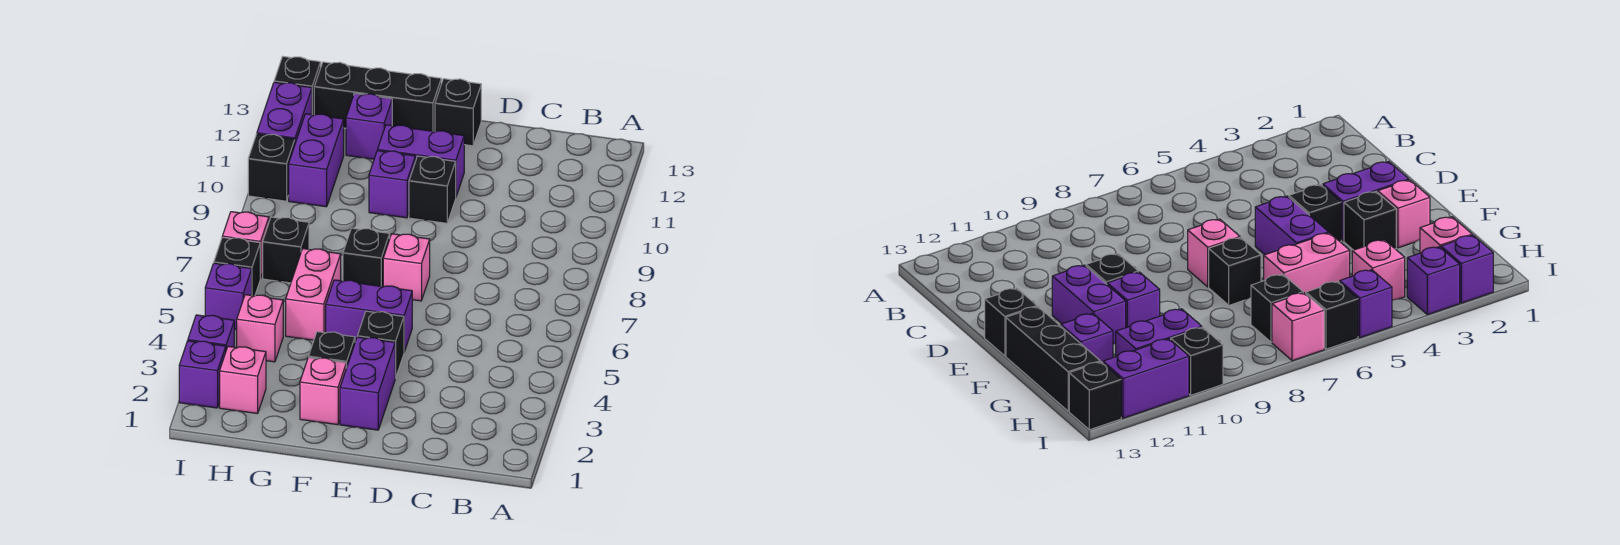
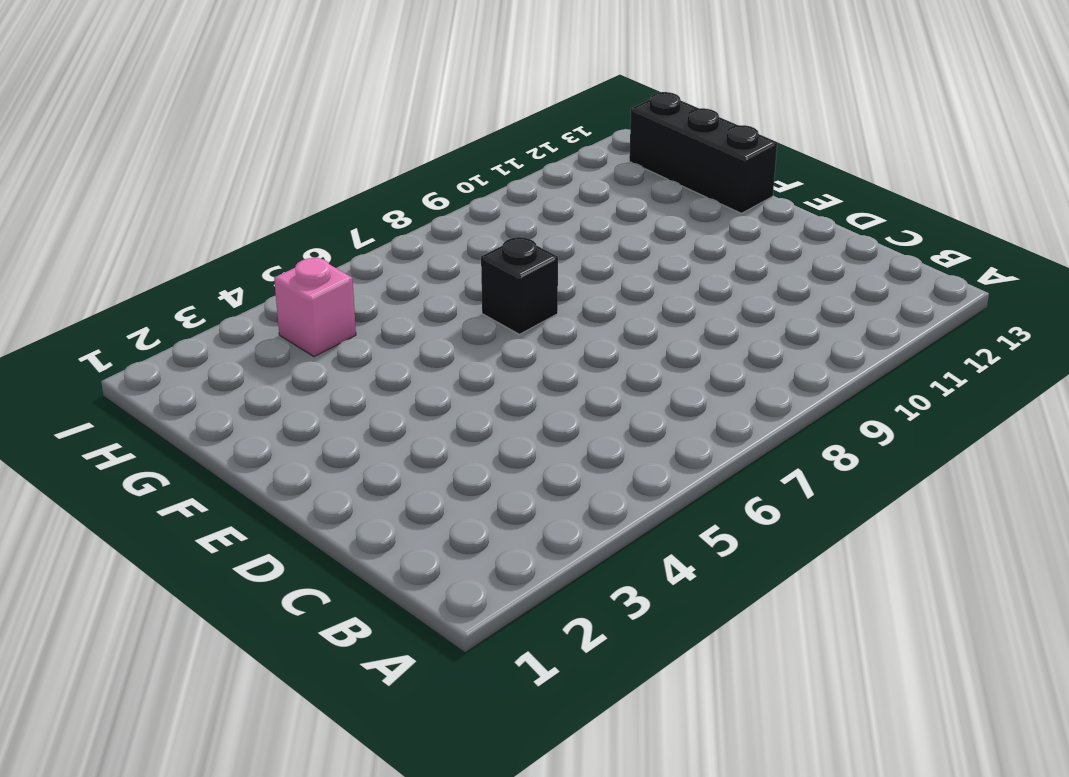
none -> purple 1x2 brick [340,337,395,430]
none -> black 1x1 brick [357,311,404,378]
none -> purple 1x2 brick [326,280,412,352]

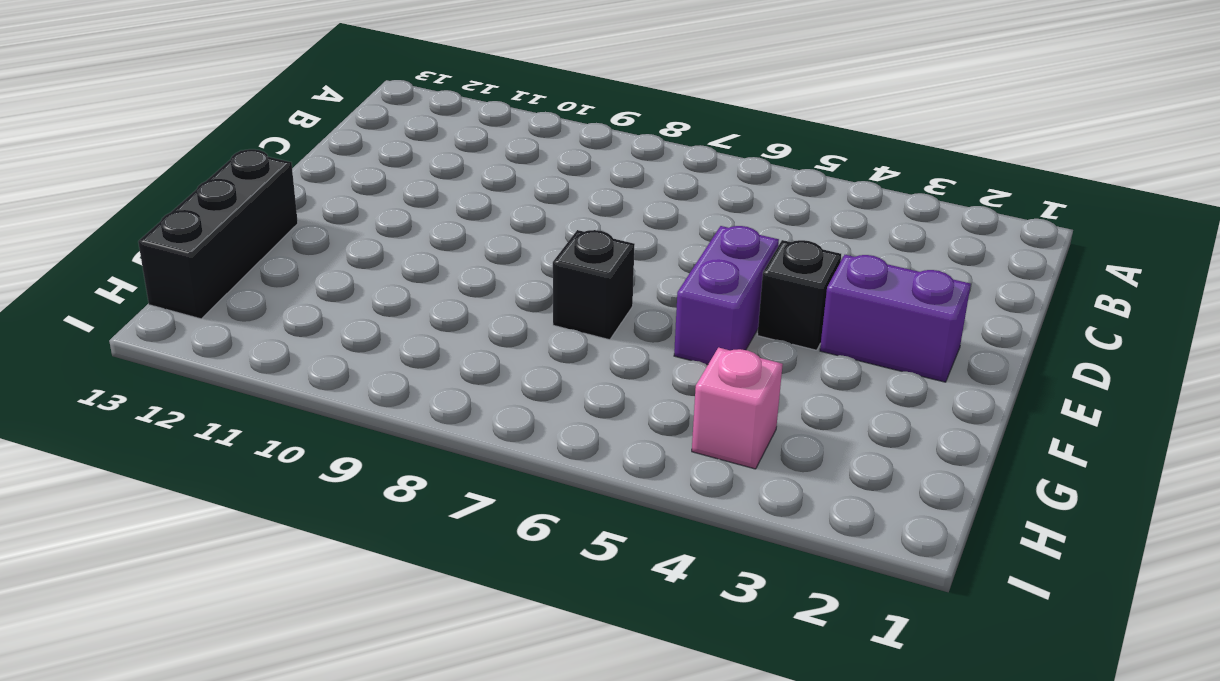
none -> pink 1x1 brick [383,234,430,301]
none -> black 1x1 brick [409,156,456,223]
none -> purple 1x2 brick [378,125,464,196]

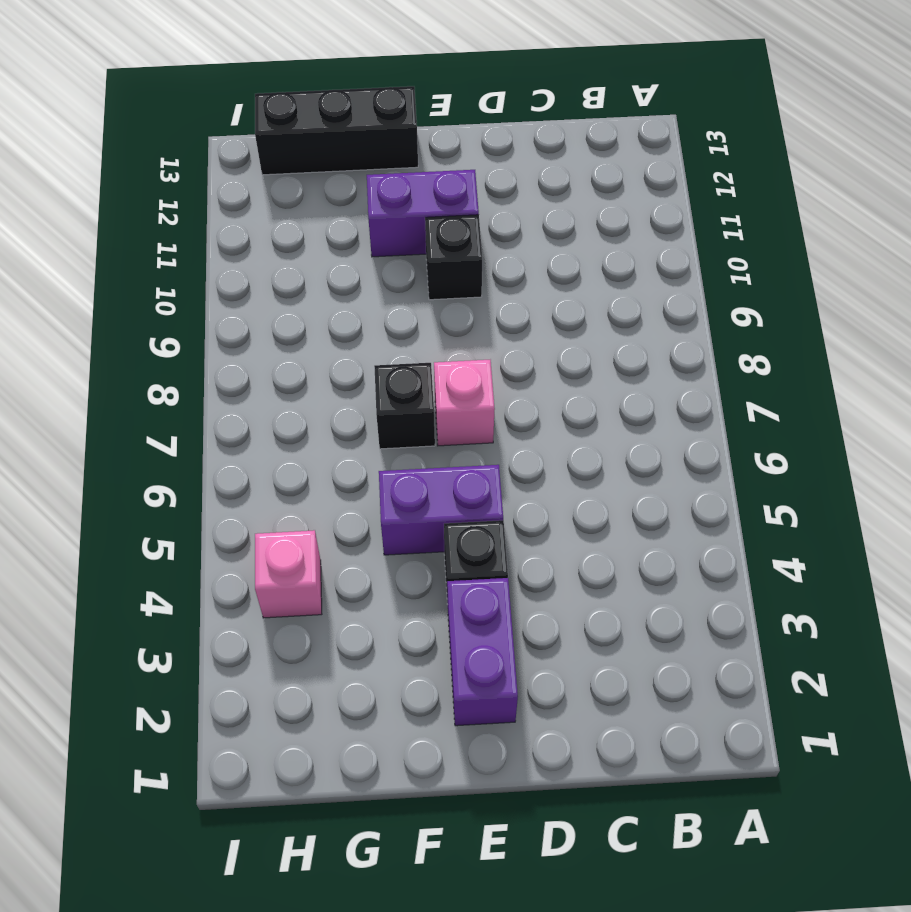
none -> black 1x1 brick [435,79,481,146]
none -> pink 1x1 brick [300,357,346,425]
none -> black 1x1 brick [309,332,355,368]

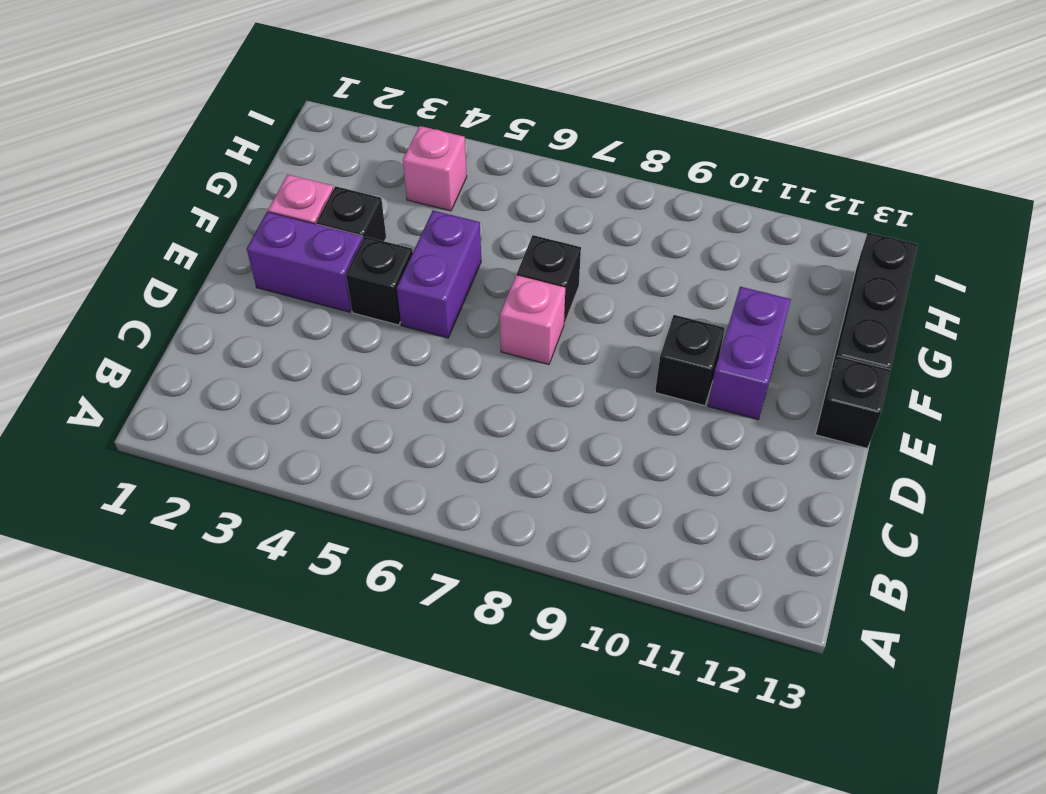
none -> purple 1x1 brick [369,151,415,218]
none -> pink 1x2 brick [286,249,341,340]
none -> purple 1x1 brick [346,93,392,159]

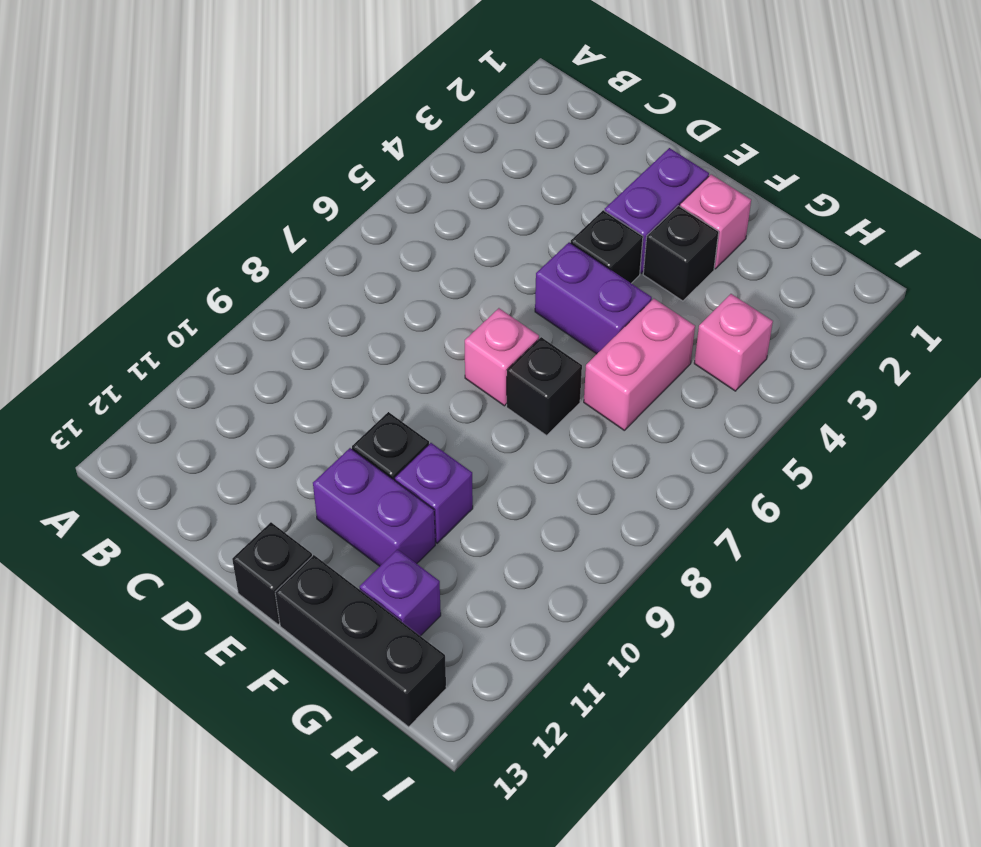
none -> pink 1x1 brick [220,346,266,414]
none -> black 1x1 brick [263,217,309,283]
none -> purple 1x2 brick [289,114,344,207]

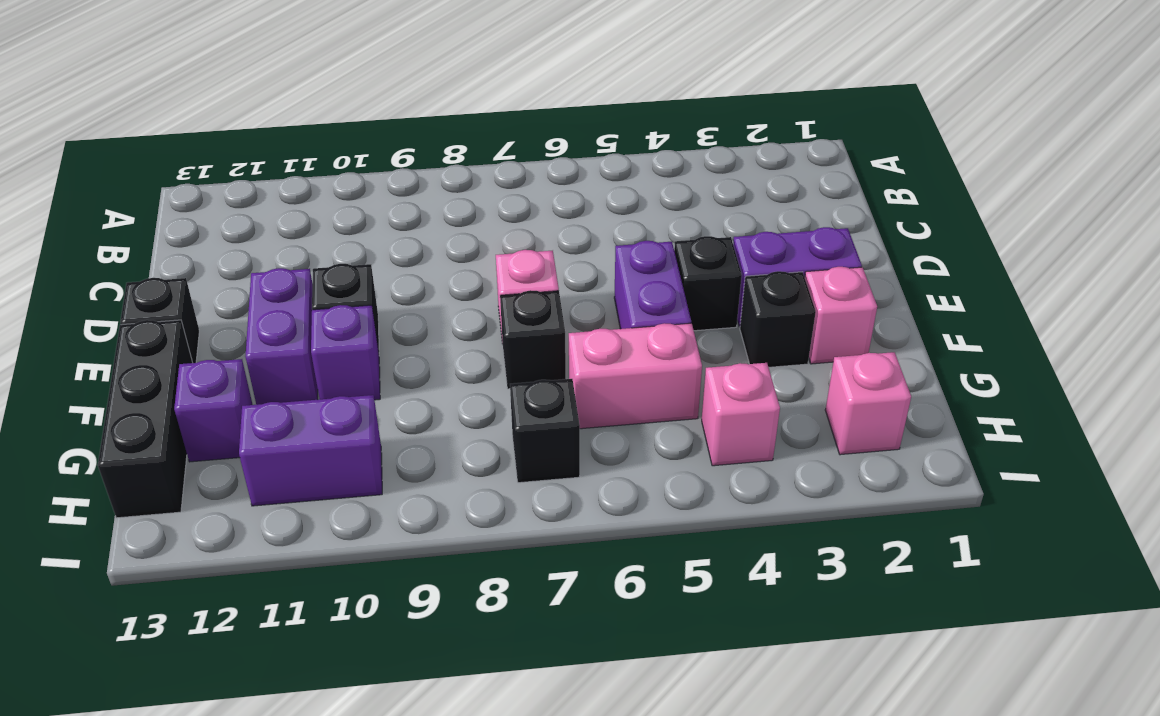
none -> purple 1x1 brick [179,341,226,408]
none -> purple 1x1 brick [188,315,234,350]
none -> purple 1x1 brick [205,263,252,330]

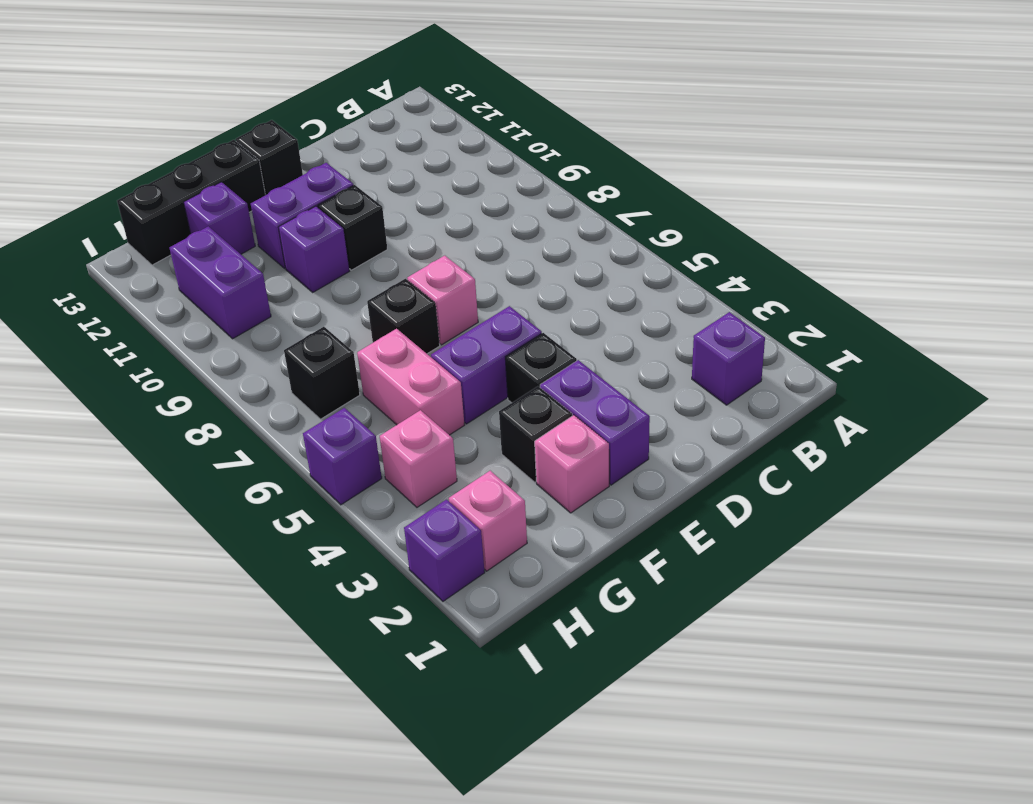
purple 1x1 brick [692,312,765,405] -> purple 1x1 brick moved to [188,315,234,350]
none -> black 1x1 brick [214,237,260,296]
none -> pink 1x1 brick [222,212,269,278]
none -> black 1x1 brick [248,134,295,201]

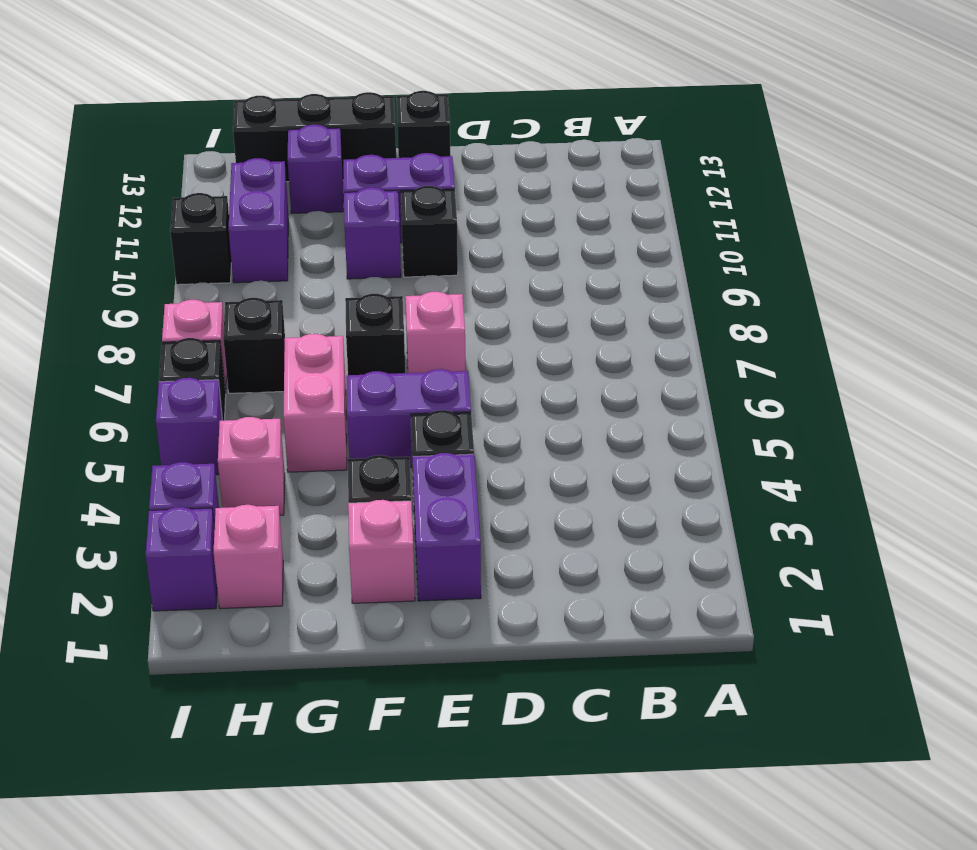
none -> purple 1x2 brick [257,82,312,143]
none -> black 1x1 brick [274,57,321,115]

